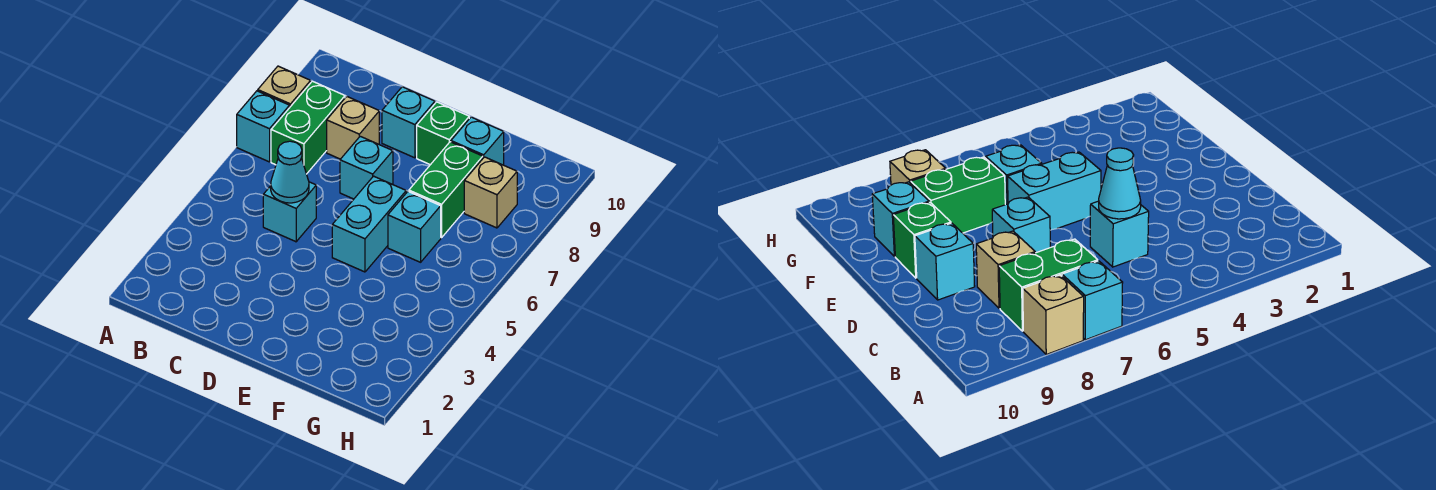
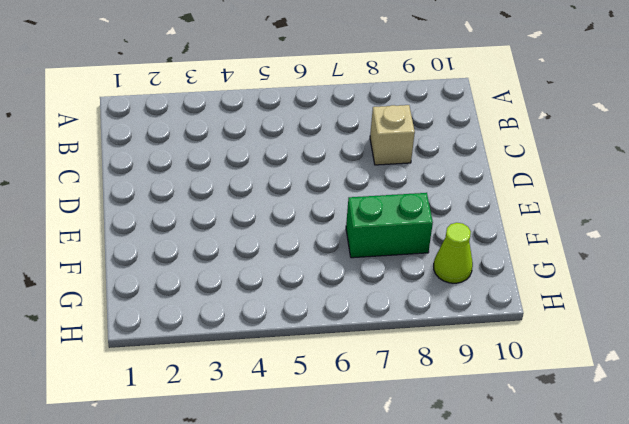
lime 1x1 cone [434,223,473,283] -> none
none -> cyan 1x1 brick [237,91,290,162]
none -> tan 1x1 brick [258,66,311,107]
none -> green 1x2 brick [271,81,345,174]

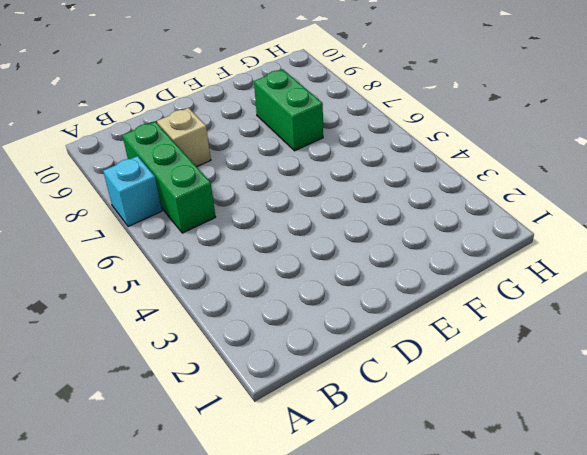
green 1x3 brick [123,122,216,233] -> green 1x2 brick [271,81,345,174]
none -> tan 1x1 brick [258,66,311,107]
none -> cyan 1x1 brick [263,182,316,242]
none -> cyan 1x1 brick [340,136,393,199]

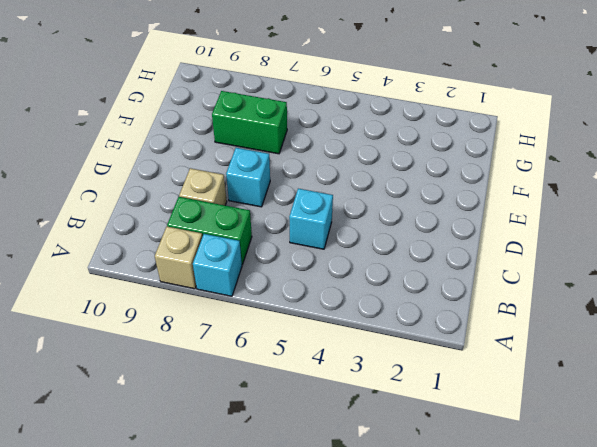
none -> cyan 1x1 brick [382,87,435,158]
none -> cyan 1x2 brick [332,176,406,272]
none -> green 1x1 brick [417,102,469,165]

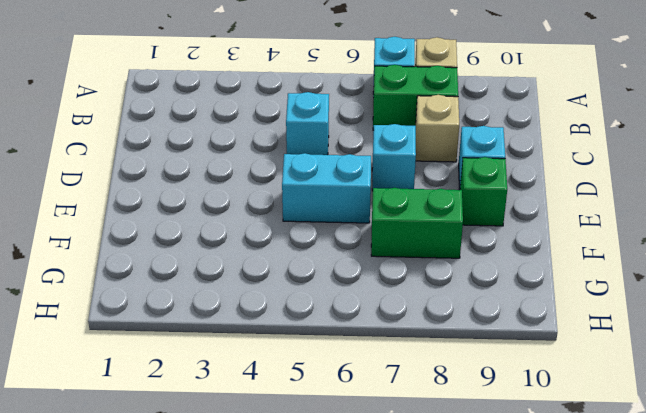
none -> cyan 1x1 brick [388,192,441,262]
none -> cyan 1x1 brick [451,117,504,165]
none -> tan 1x1 brick [464,157,517,228]

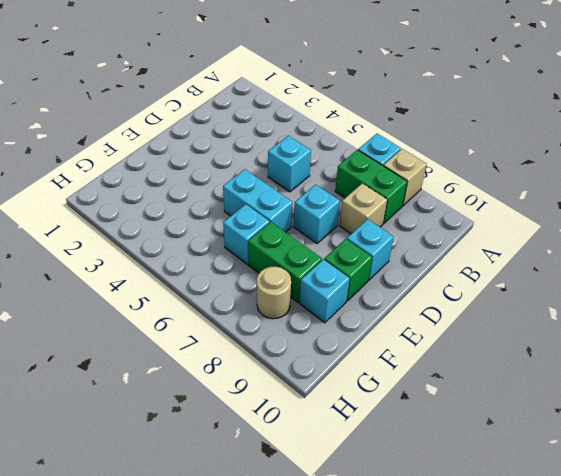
tan 1x1 round brick [257,267,291,319] -> tan 1x1 brick [464,157,517,228]
none -> cyan 1x1 cone [271,141,309,203]

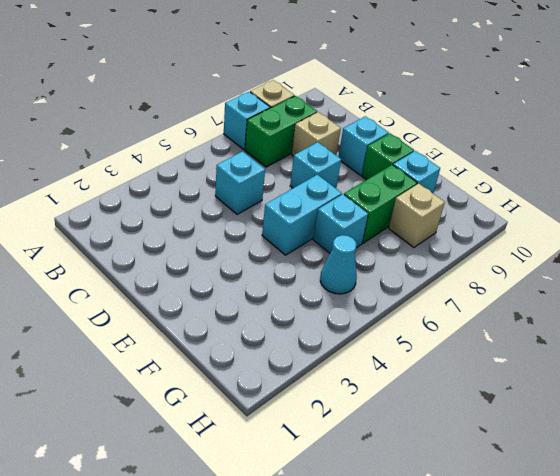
cyan 1x1 cone [320,235,357,294] -> cyan 1x1 cone moved to [271,141,309,203]

